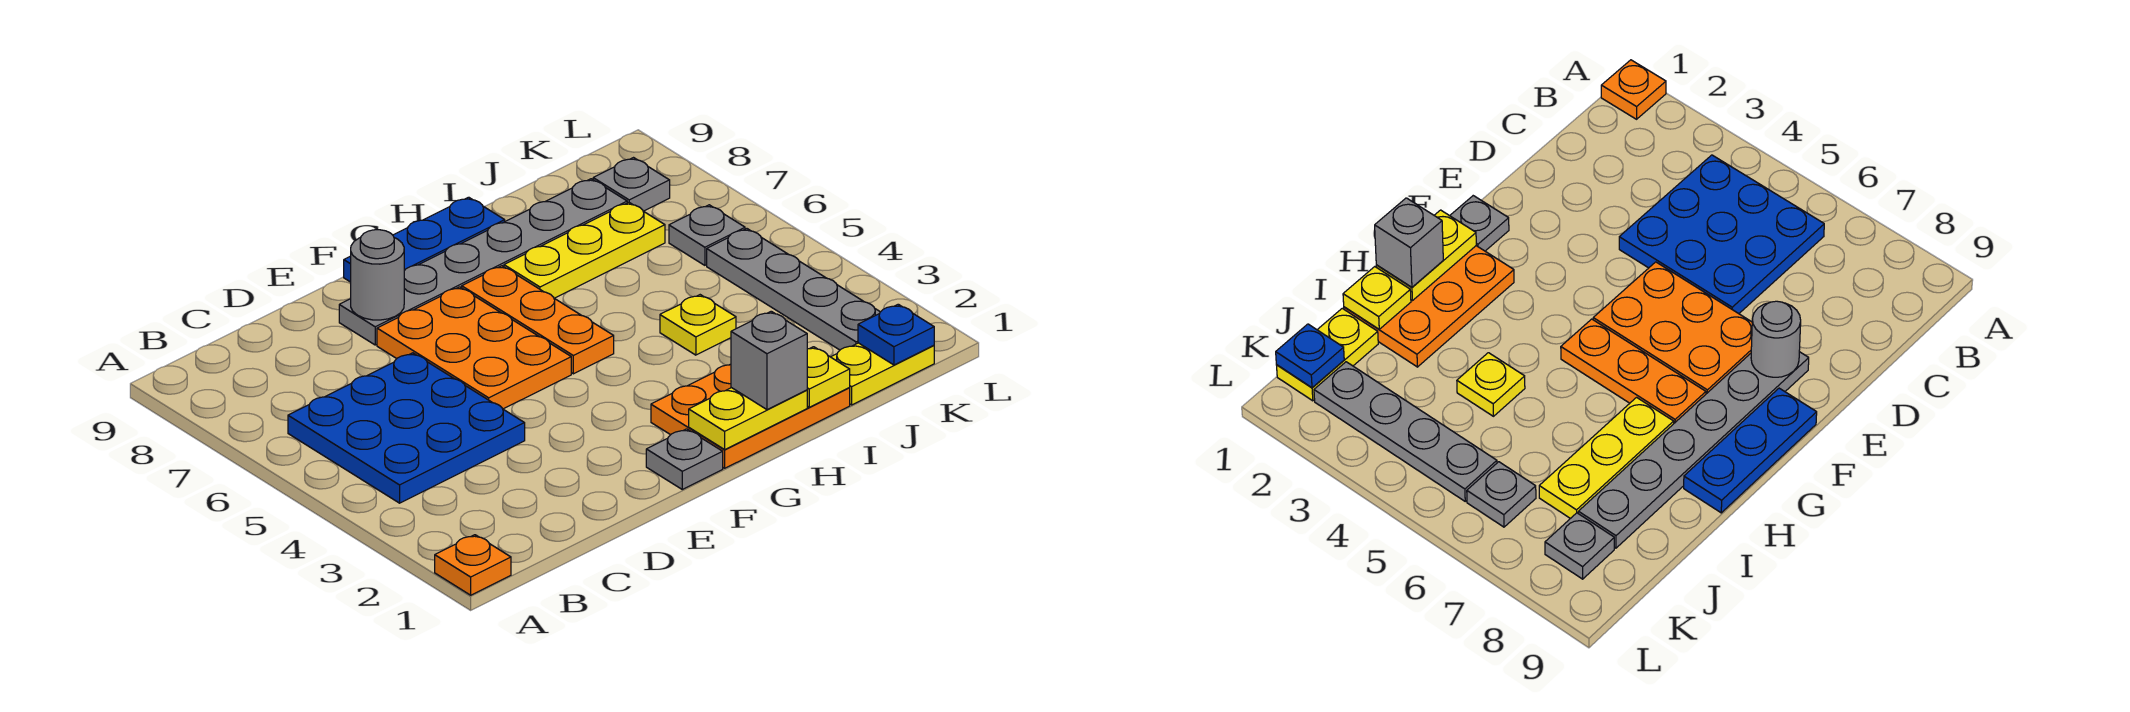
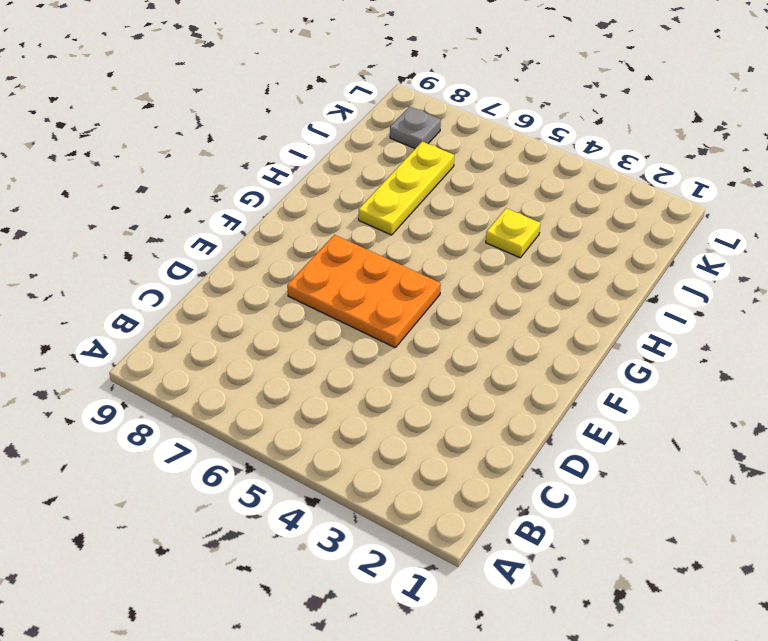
none -> orange 1x1 plate [435,535,511,595]
none -> blue 3x3 plate [288,353,525,503]
none -> grey 1x6 plate [339,179,627,345]

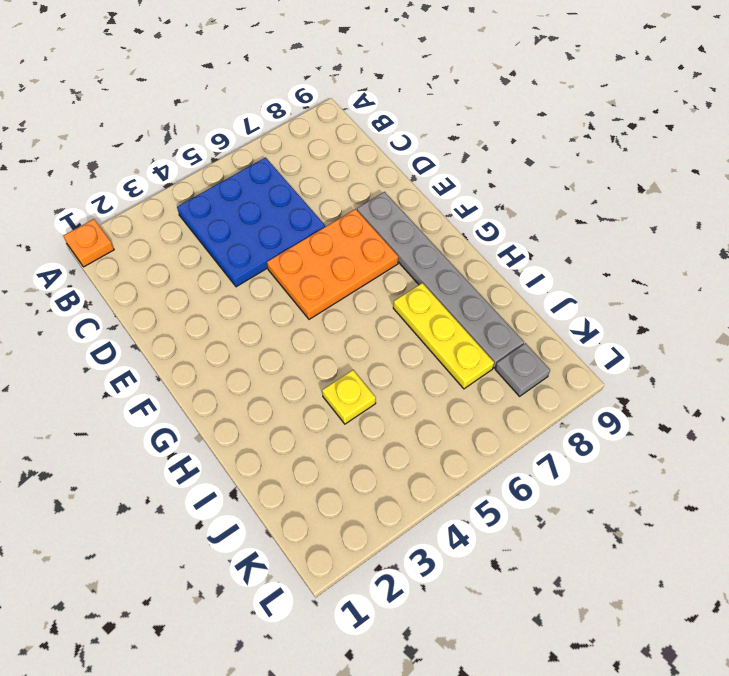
none -> grey 1x1 plate [646,429,723,489]
none -> blue 1x3 plate [344,197,505,282]
none -> orange 2x3 plate [651,364,850,468]

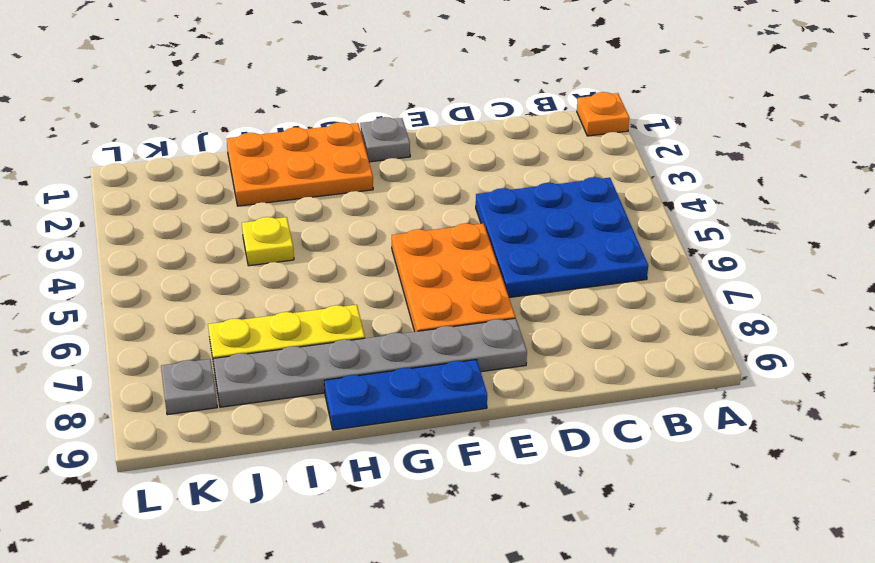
none -> orange 1x3 plate [462,266,614,374]
none -> yellow 1x2 plate [831,343,934,405]
none -> grey 1x4 plate [707,229,880,350]

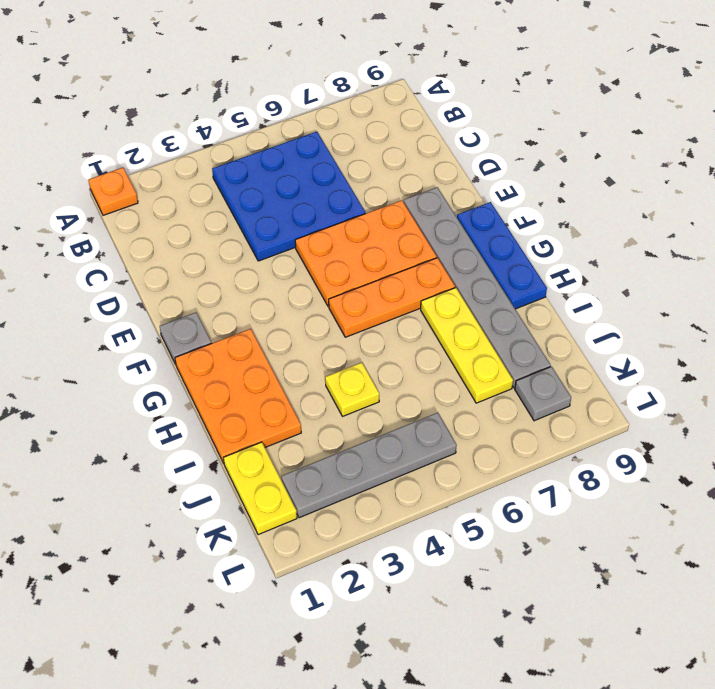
none -> grey 1x1 plate [669,205,745,265]
none -> grey 1x1 round brick [351,230,404,320]
none -> yellow 1x2 plate [689,388,807,449]

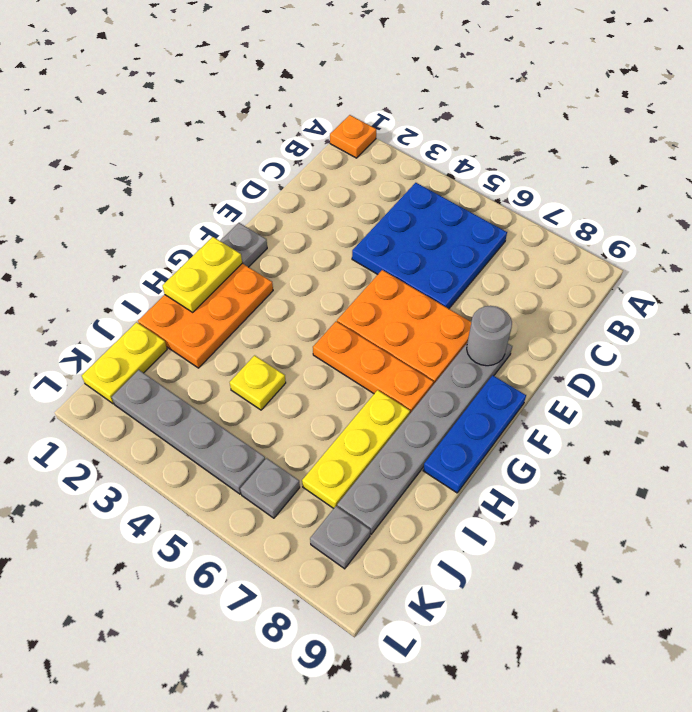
none -> yellow 1x1 plate [807,347,850,407]
none -> blue 1x1 plate [858,304,934,365]
none -> grey 1x1 brick [731,311,807,410]

